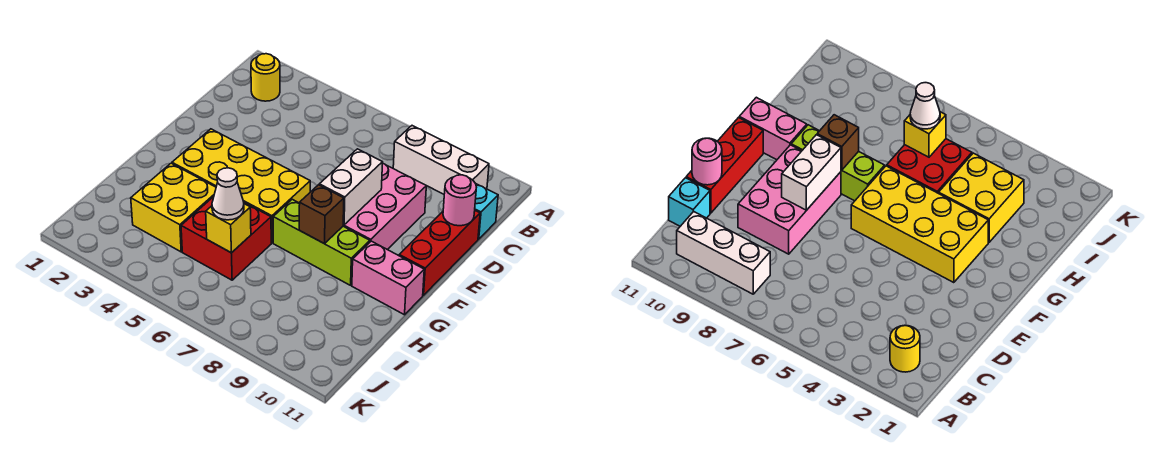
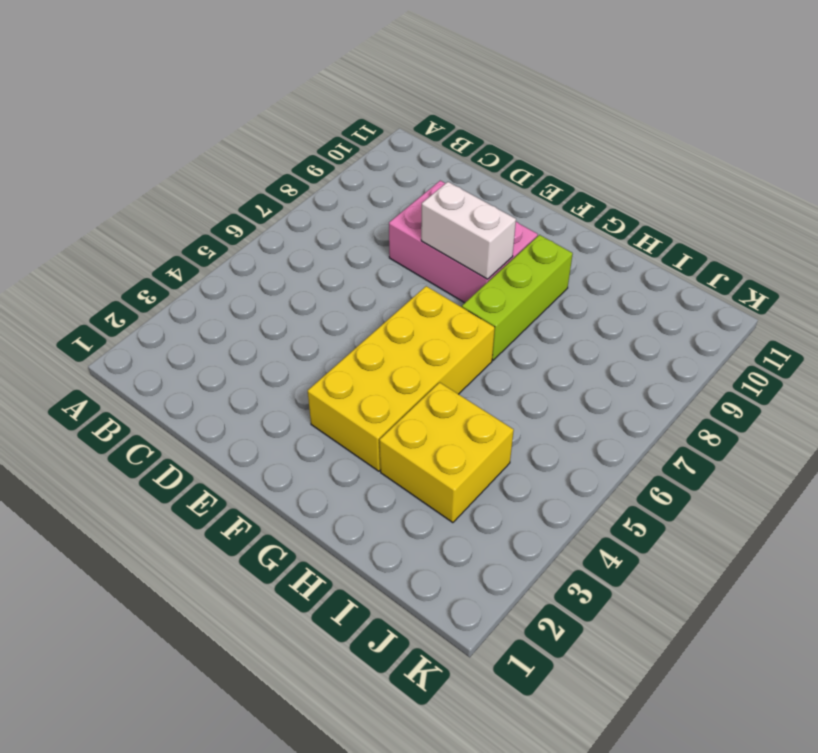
none -> yellow 1x1 round brick [251,54,280,101]
none -> white 1x3 brick [393,126,489,194]
none -> cyan 1x1 brick [475,184,498,239]

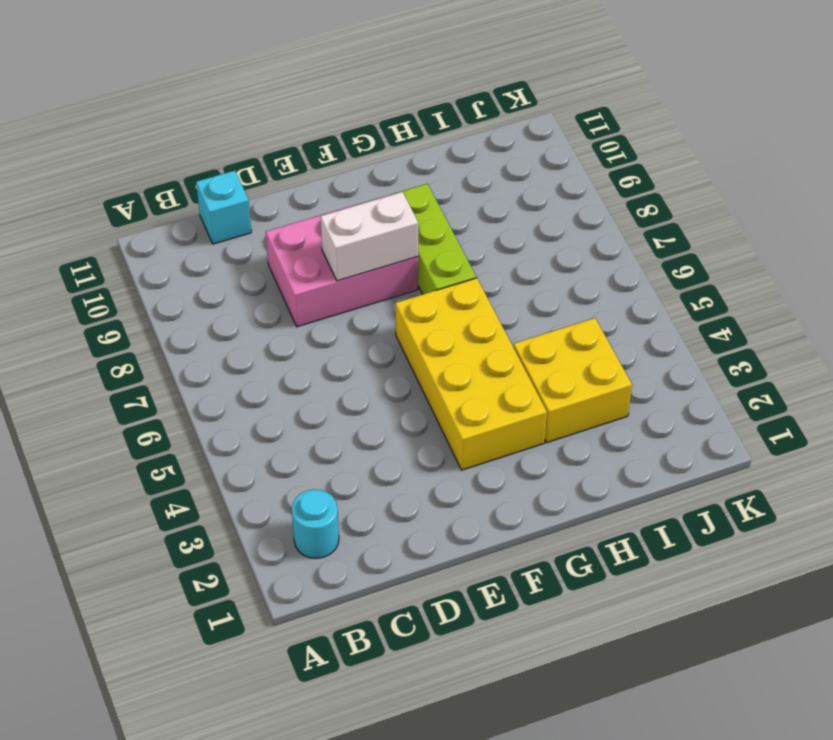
cyan 1x1 round brick [292,489,339,558] -> yellow 1x1 round brick [251,54,280,101]
none -> white 1x3 brick [393,126,489,194]
none -> red 1x3 brick [399,211,480,295]
none -> pink 1x2 brick [352,241,424,315]

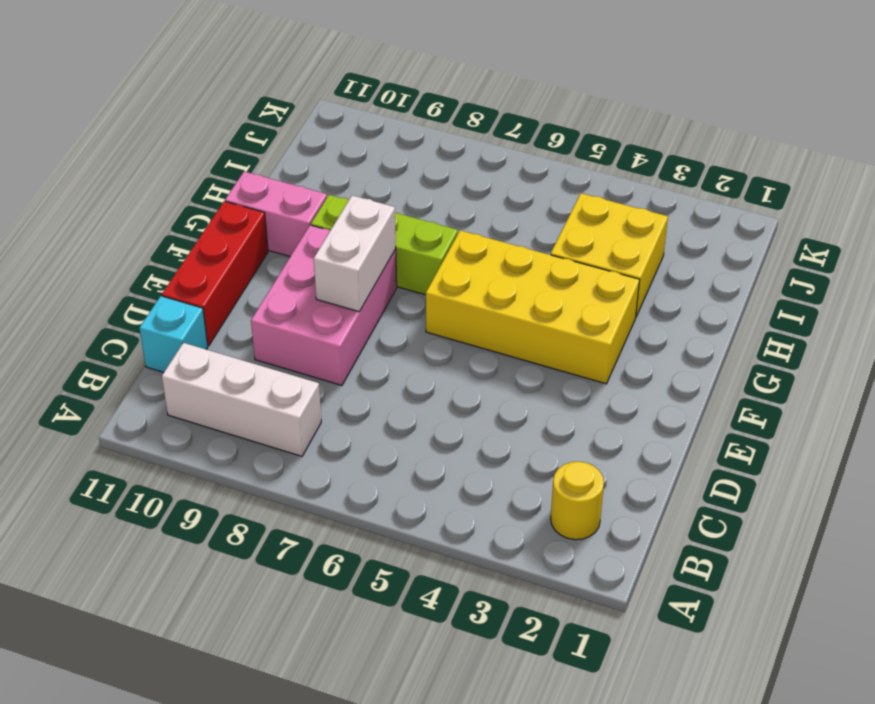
none -> red 2x2 brick [181,197,271,280]
none -> pink 1x1 round brick [443,175,476,226]
none -> brown 1x1 brick [299,185,344,244]

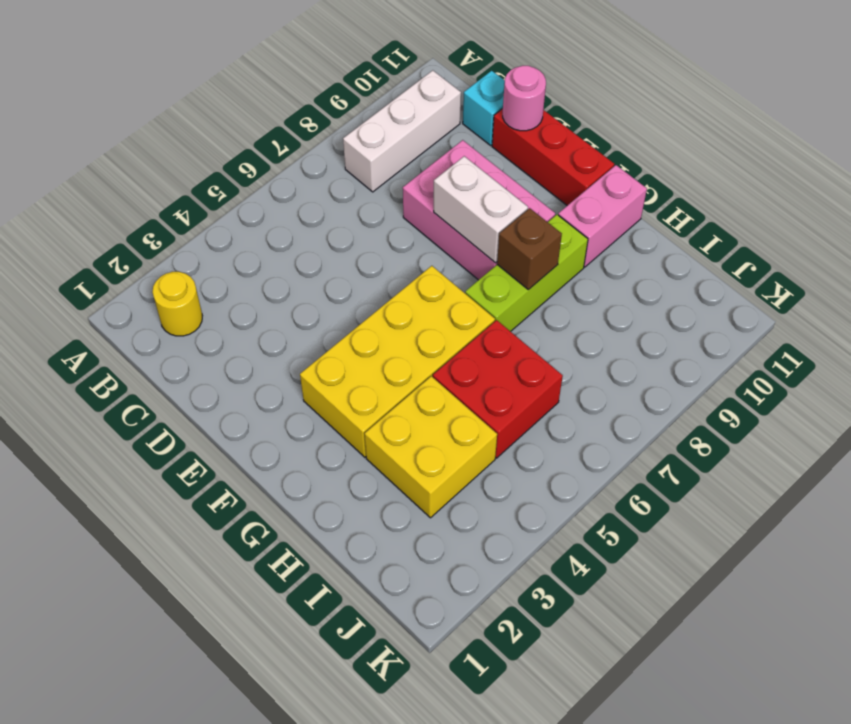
none -> yellow 1x1 brick [206,204,251,253]
none -> white 1x1 cone [212,168,244,220]

